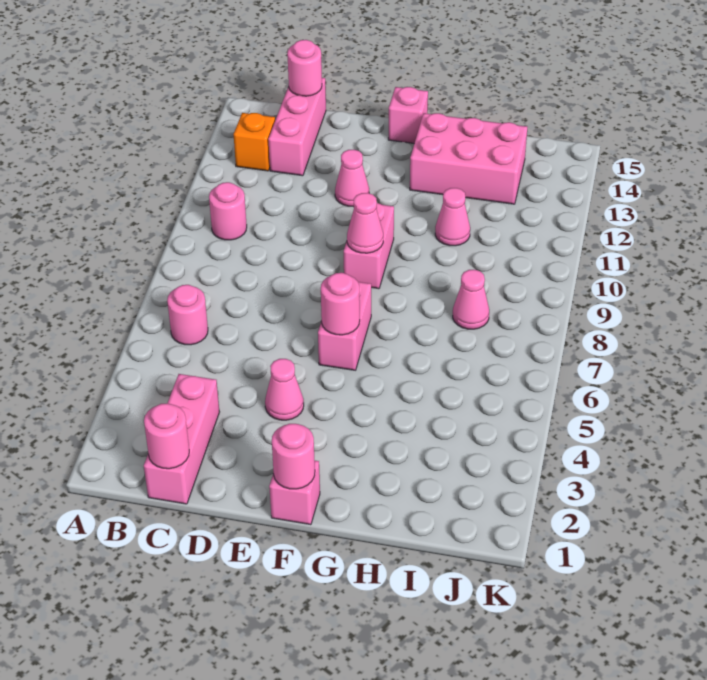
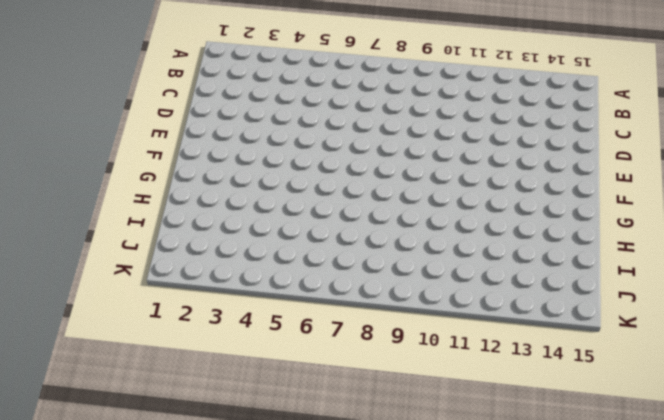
none -> pink 1x1 round brick [167,285,208,345]
none -> pink 1x1 round brick [209,182,247,240]
none -> orange 1x1 brick [234,113,275,171]

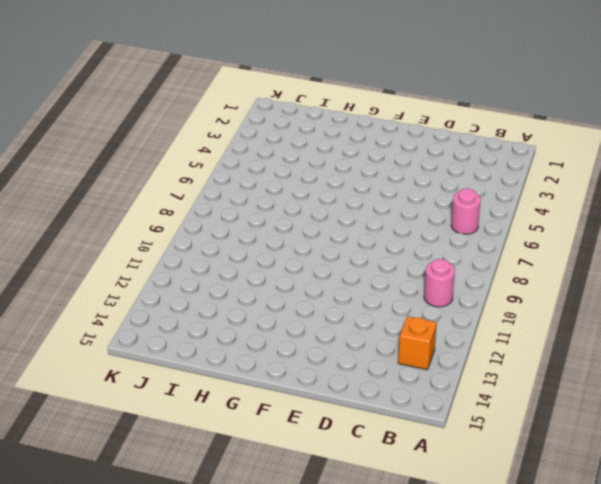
none -> pink 1x3 brick [144,374,219,504]
none -> pink 1x3 brick [268,78,326,176]
none -> pink 1x1 cone [265,359,304,420]

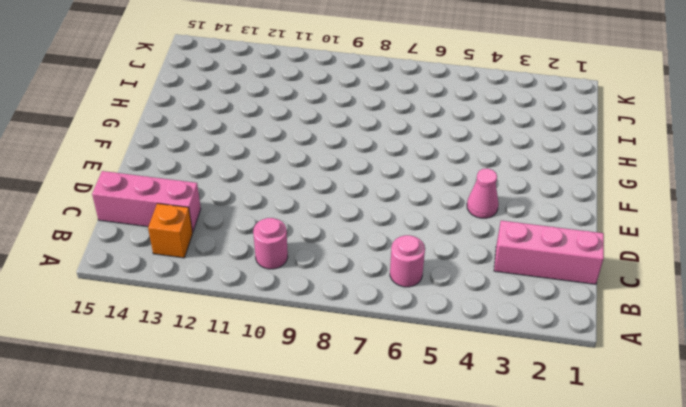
none -> pink 1x1 cone [335,150,369,207]
none -> pink 1x1 brick [269,461,320,525]
none -> pink 1x2 brick [318,282,371,370]

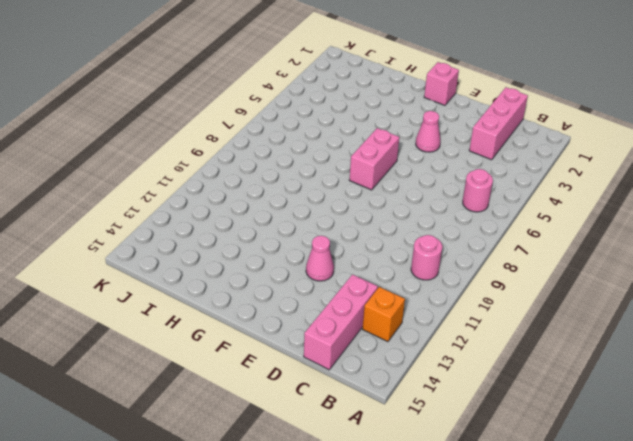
none -> pink 1x2 brick [344,203,394,289]
none -> pink 1x1 brick [388,87,428,143]
none -> pink 2x3 brick [410,113,527,204]

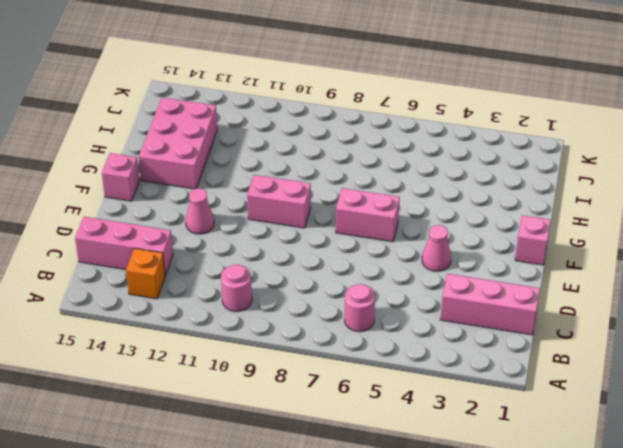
none -> pink 1x1 cone [435,188,470,246]
none -> pink 1x1 cone [453,270,489,329]
none -> pink 1x1 round brick [144,404,189,469]

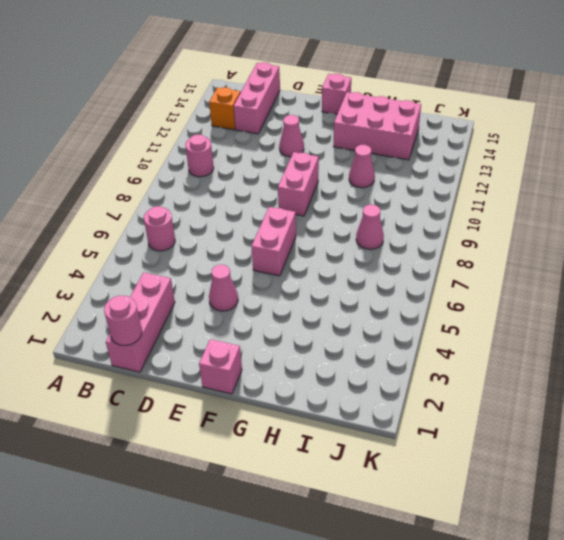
none -> pink 1x1 round brick [287,40,322,96]
none -> pink 1x1 round brick [272,424,315,489]
none -> pink 1x1 round brick [321,273,360,335]

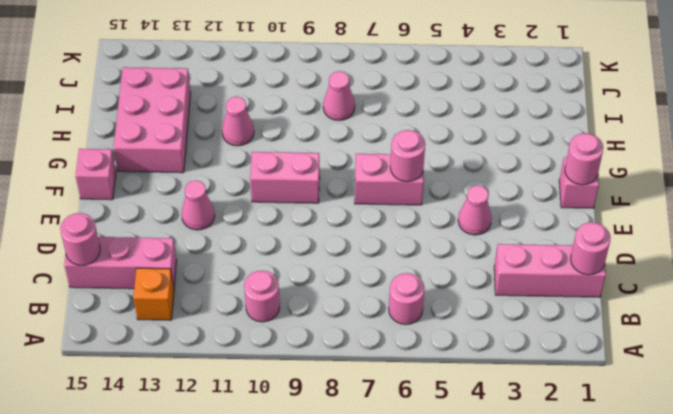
none -> pink 1x1 cone [347,193,383,253]

